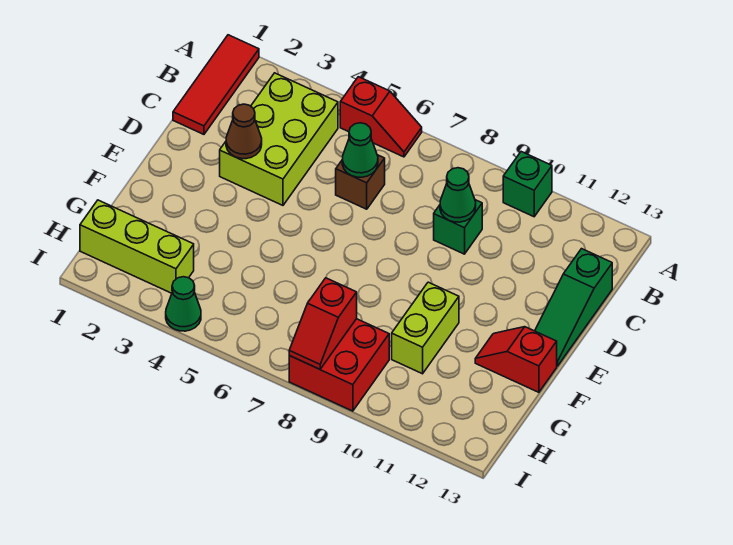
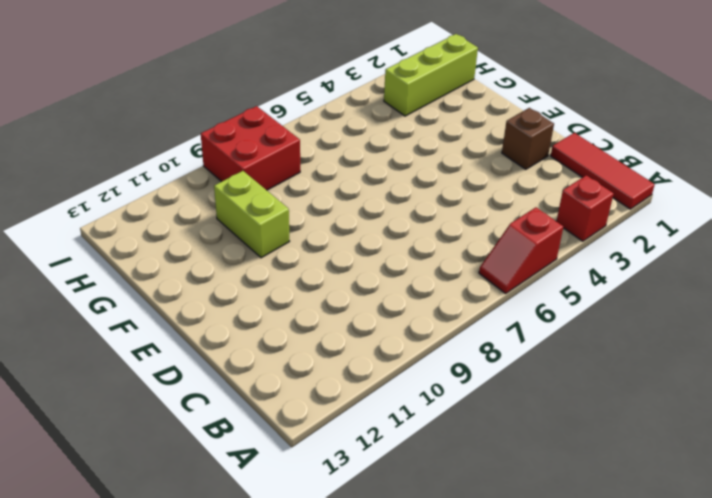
red 1x1 brick [556,175,614,241] -> none
brown 1x1 brick [502,108,554,169] -> brown 1x1 brick moved to [336,155,385,209]
none -> green 1x1 brick [503,152,552,217]
none -> lime 2x3 brick [220,73,338,205]
none -> green 1x1 brick [434,200,482,254]

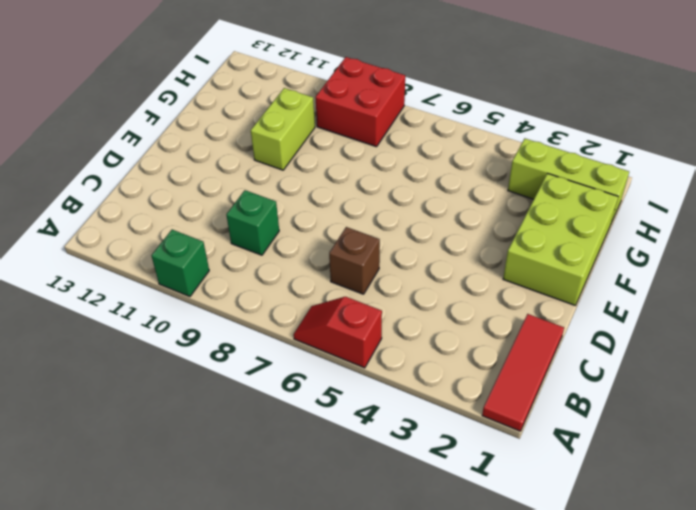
lime 2x3 brick [503,173,618,305] -> lime 2x3 brick moved to [220,73,338,205]
none -> green 1x3 slope [535,249,612,366]
none -> red 1x2 slope [475,327,557,392]
none -> green 1x1 cone [166,277,201,331]

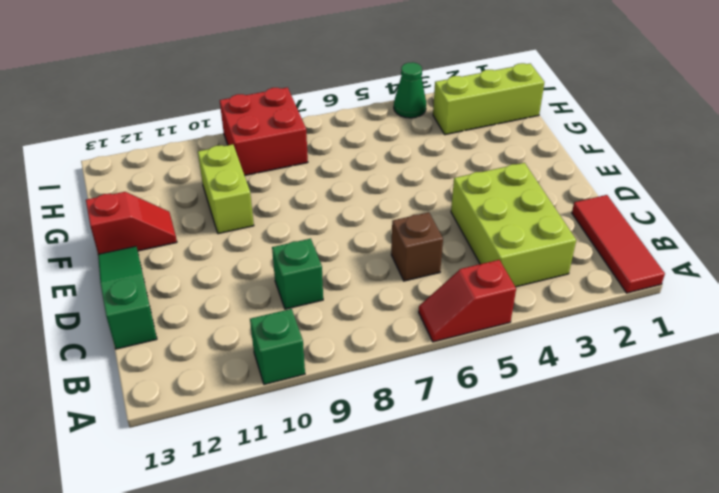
none -> green 1x1 cone [342,123,378,177]
none -> green 1x1 cone [440,168,476,222]
none -> brown 1x1 cone [226,104,262,159]

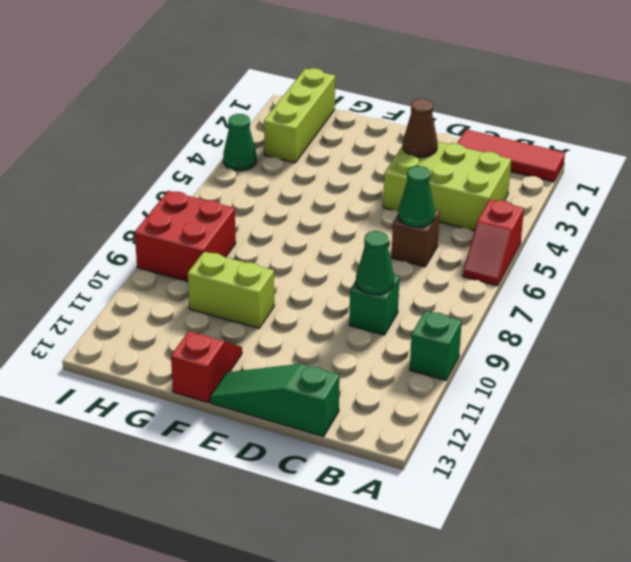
none -> red 1x2 slope [289,278,357,369]

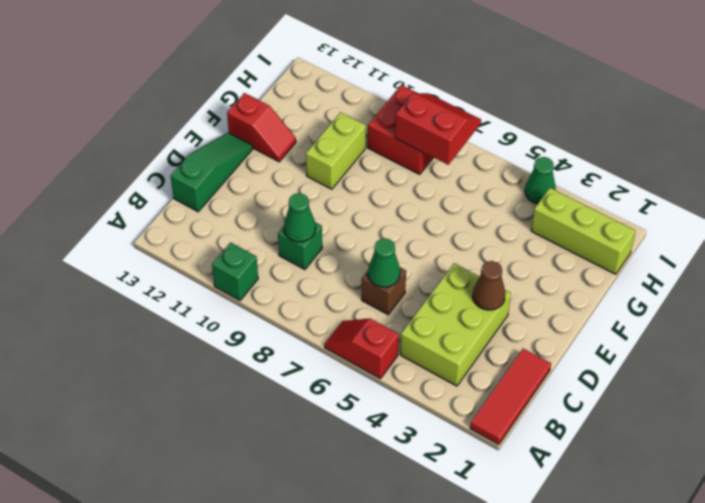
red 2x2 slope [395,93,481,165] -> red 1x2 slope [289,278,357,369]

